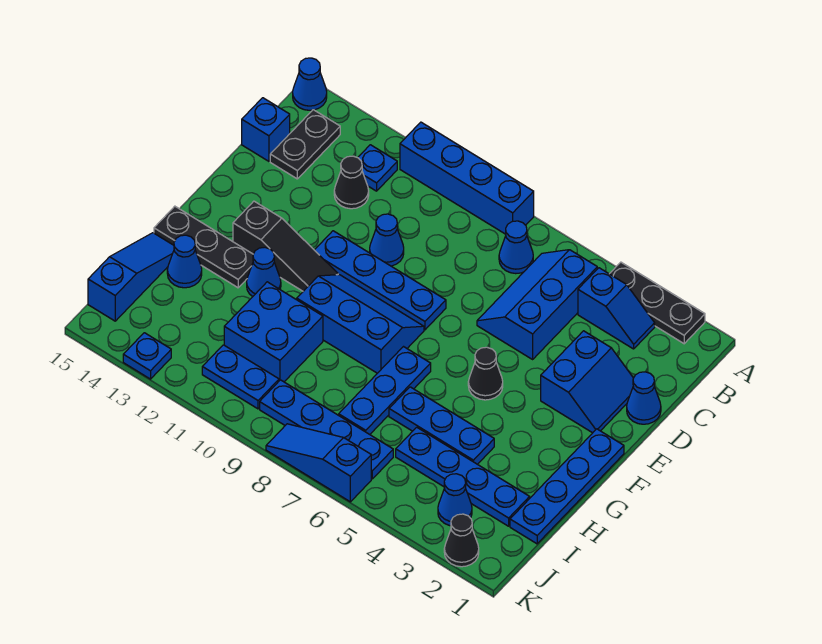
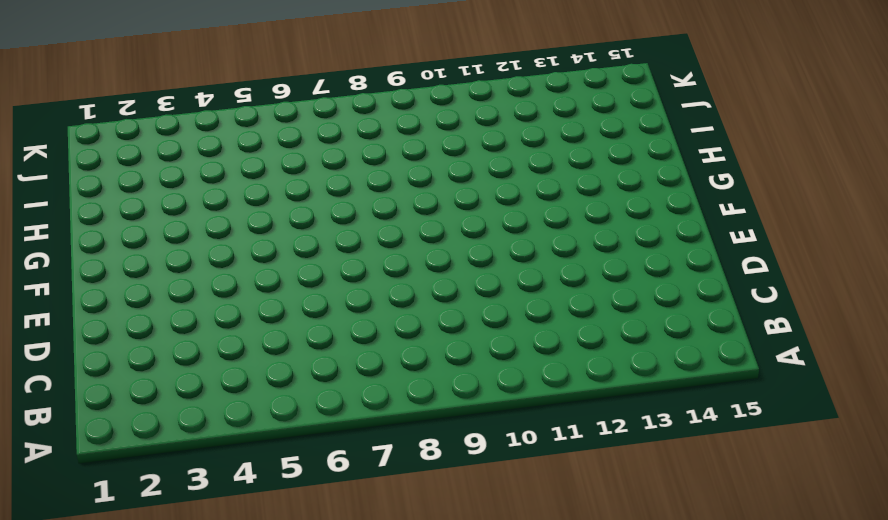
none -> black 1x3 plate [610,262,705,344]
none -> blue 1x4 brick [400,122,534,234]
none -> blue 1x1 cone [293,58,327,110]
none -> blue 1x2 slope [578,268,655,349]

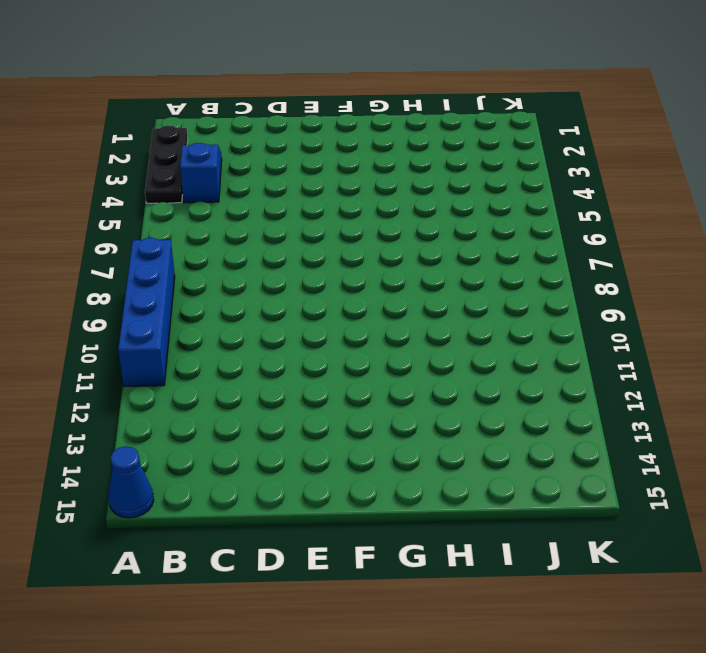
none -> blue 2x3 slope [477,250,597,359]
none -> blue 1x1 cone [499,221,533,274]
none -> blue 1x1 plate [358,145,397,191]
none -> black 1x2 plate [270,110,340,179]

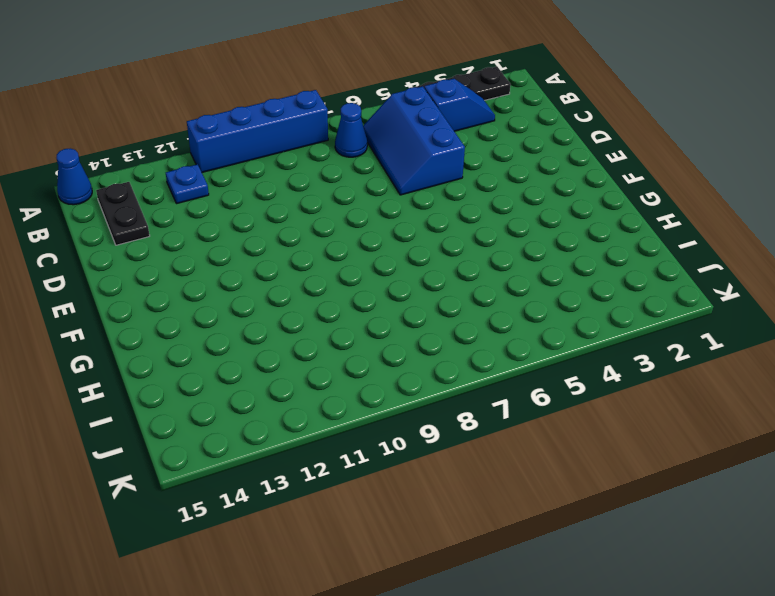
none -> black 1x1 cone [334,156,369,209]
none -> blue 1x1 brick [242,98,290,161]
none -> blue 1x1 cone [627,372,661,424]
none -> blue 2x2 slope [541,331,633,433]

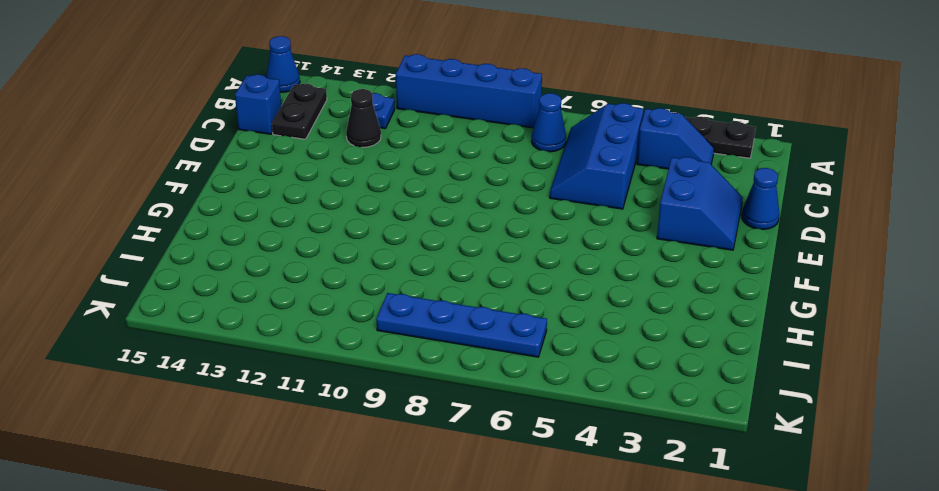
none -> blue 1x1 cone [370,214,404,266]
none -> blue 1x4 plate [315,231,446,330]
none -> blue 1x4 plate [510,429,624,544]
none -> black 1x1 cone [468,347,503,400]

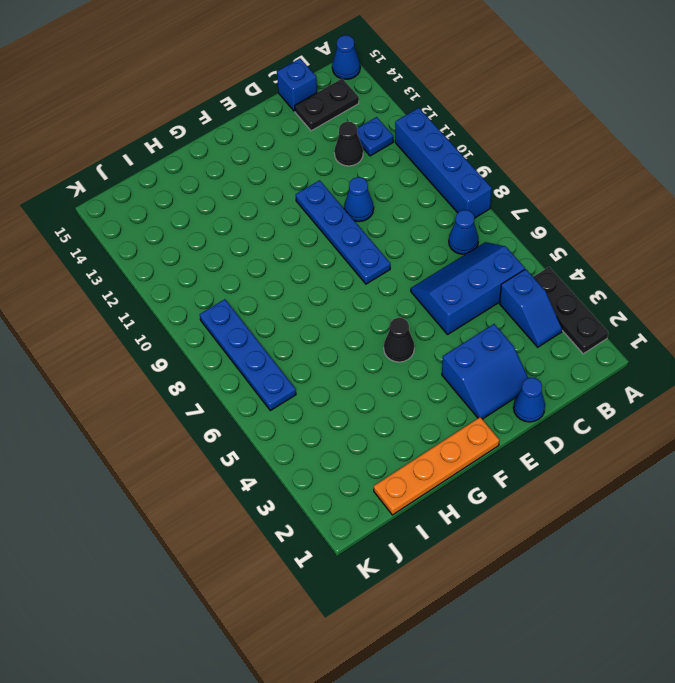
orange 1x4 plate [374,417,499,515] -> blue 1x4 plate [510,429,624,544]
none -> blue 2x3 slope [297,275,424,373]
none -> black 1x3 slope [233,201,338,291]
none -> blue 1x3 plate [339,347,431,434]
none -> blue 1x1 cone [247,248,281,297]

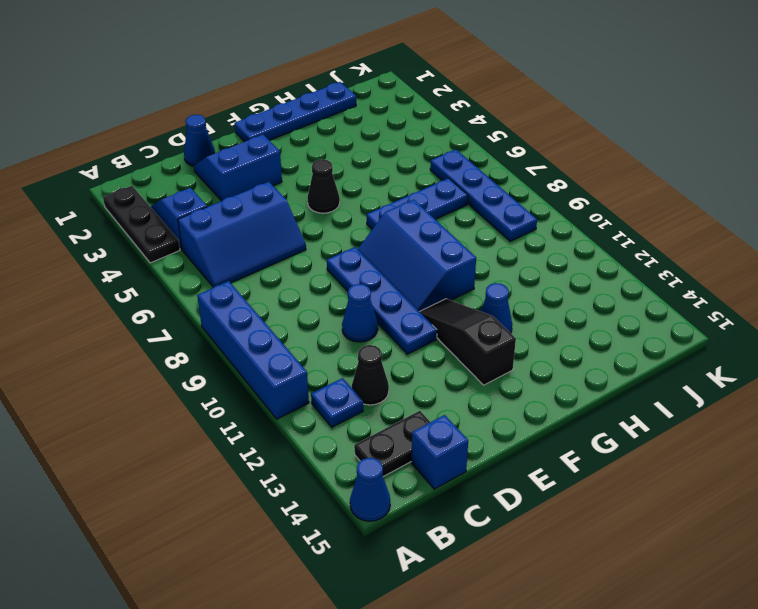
none -> blue 1x1 cone [499,221,533,274]
none -> black 1x3 plate [154,206,253,288]
none -> blue 1x3 plate [389,387,494,464]
none -> blue 2x2 brick [224,282,323,382]

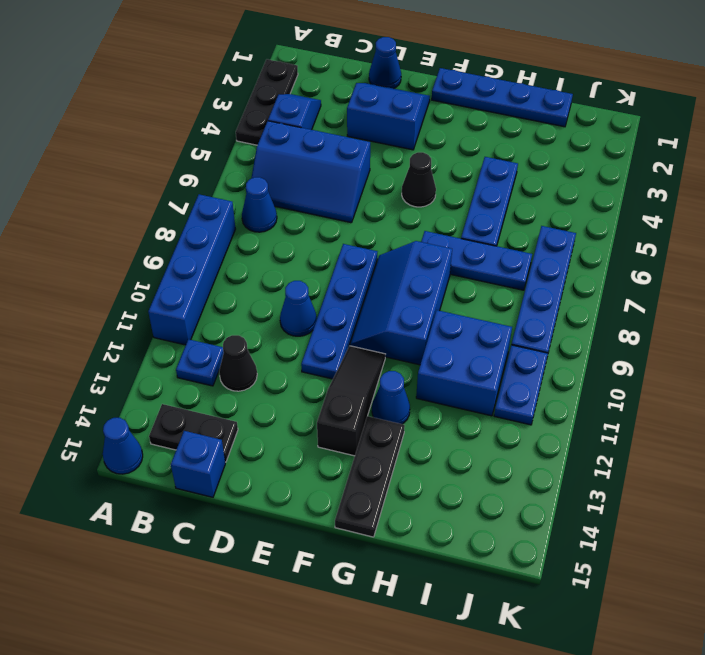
none -> blue 1x1 cone [167,235,202,288]
none -> blue 1x3 slope [88,233,174,321]
none -> blue 1x4 plate [396,427,530,526]
none -> blue 1x1 cone [438,474,472,526]

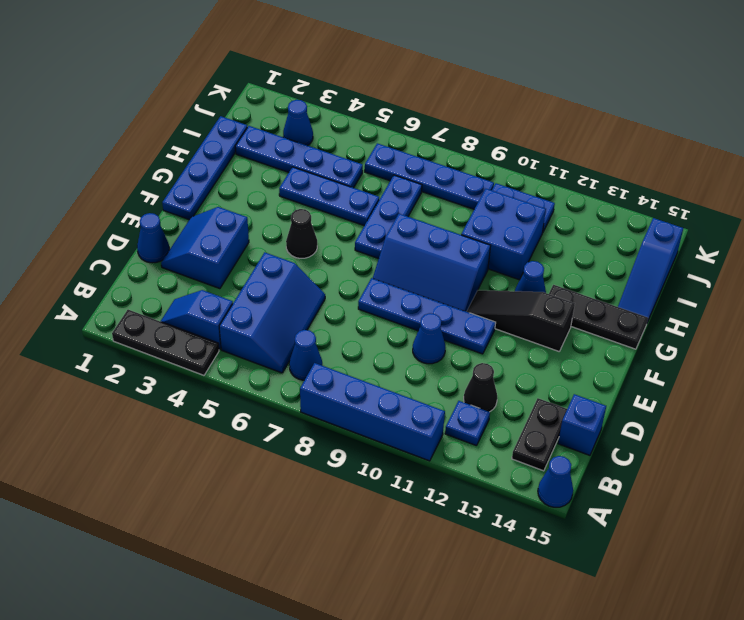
none -> blue 1x1 cone [167,235,202,288]
none -> black 1x1 cone [444,514,479,567]
none -> blue 1x3 slope [266,424,371,502]
none -> blue 1x1 plate [123,333,171,379]

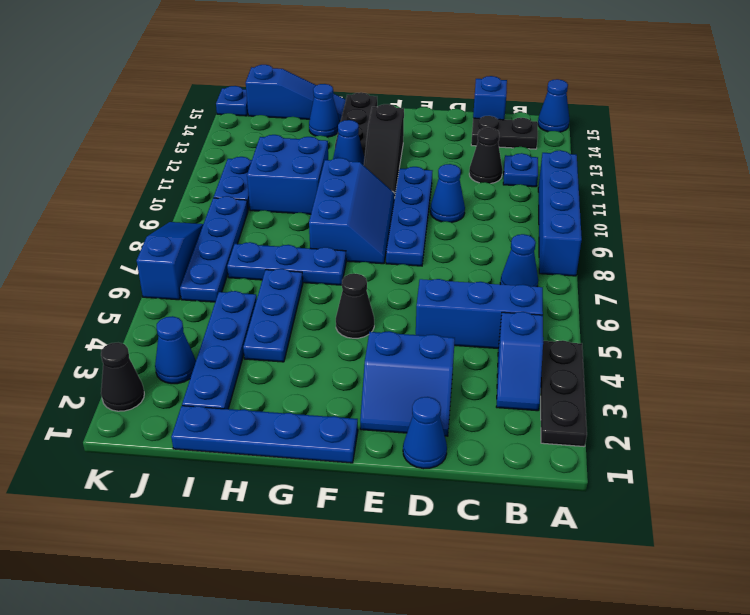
blue 1x1 plate [216,86,248,116] -> blue 1x1 plate moved to [123,333,171,379]

